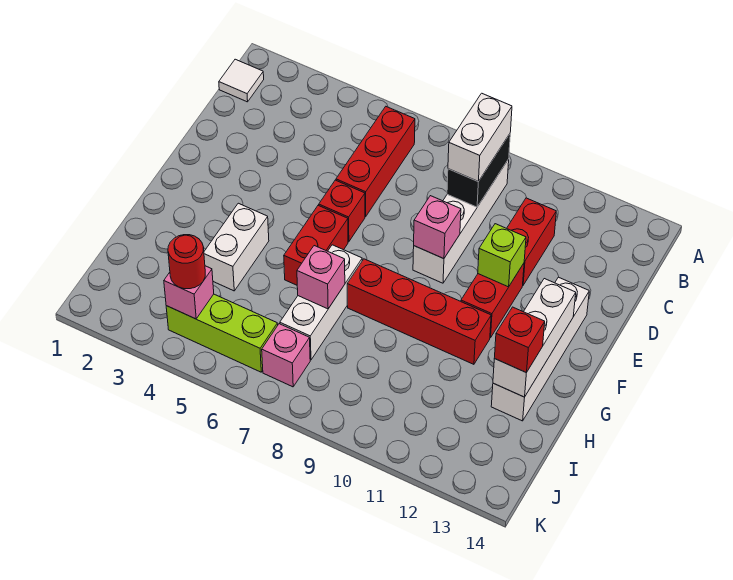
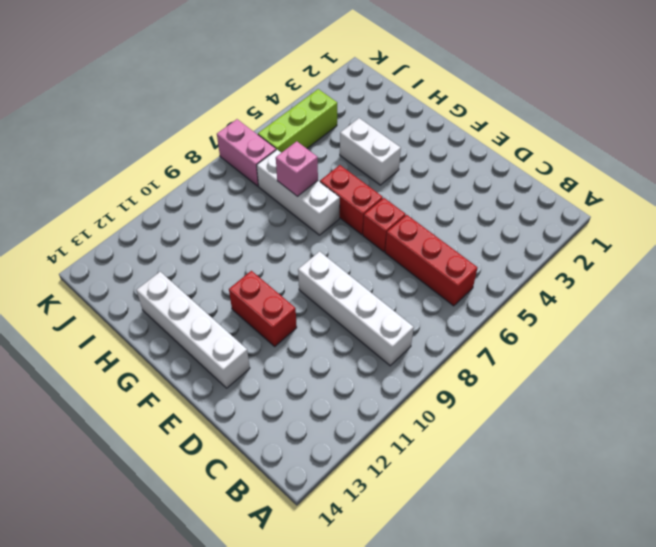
pink 1x2 brick [217,119,276,186] -> pink 1x1 brick [262,324,310,387]
none -> white 1x1 tile [219,59,264,102]
none -> red 1x2 brick [507,198,556,285]
none -> red 1x4 brick [347,259,491,364]

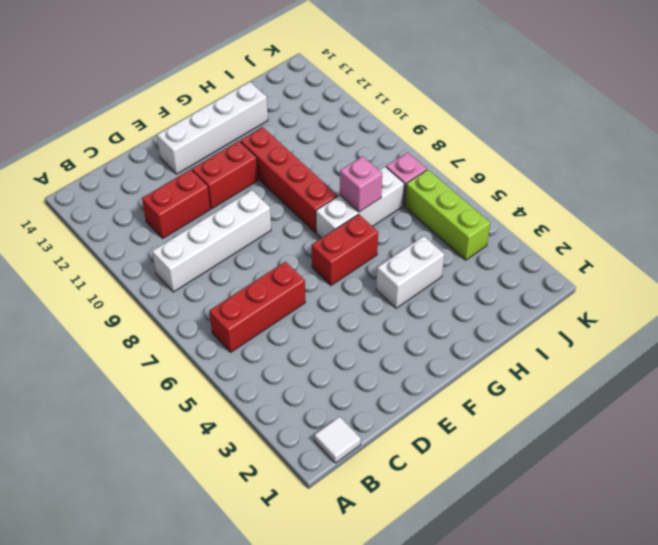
none -> red 1x1 brick [319,180,365,242]
none -> black 1x2 brick [447,134,510,207]
none -> pink 1x1 brick [414,196,461,259]

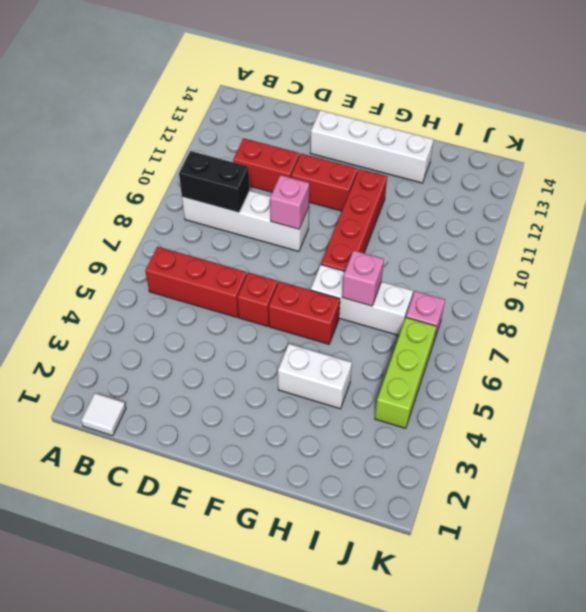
none -> lime 1x1 brick [478,224,526,287]
none -> white 1x3 brick [493,279,576,397]
none -> pink 1x1 brick [164,266,214,319]

